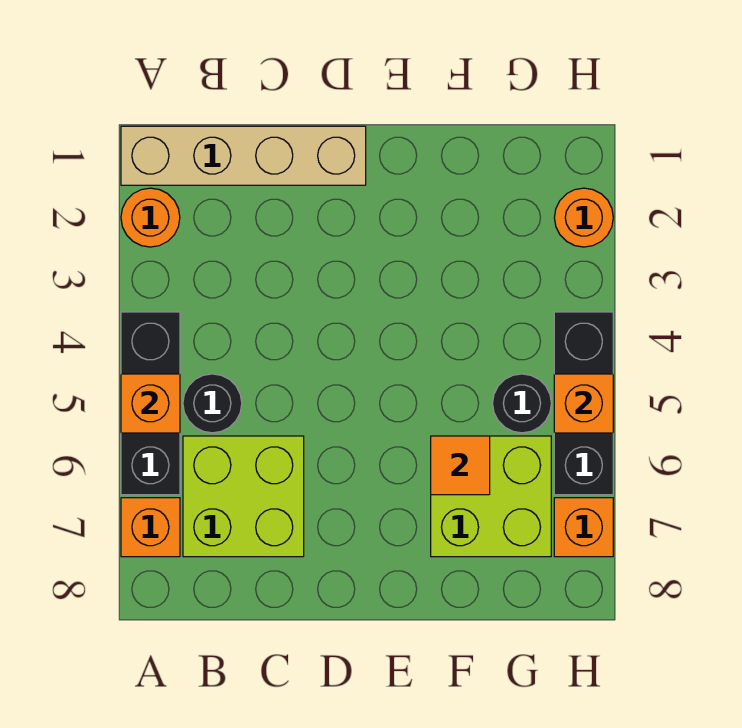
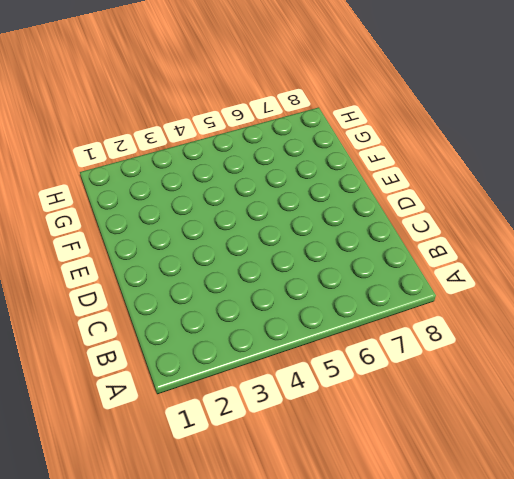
none -> tan 1x4 brick [121,126,366,185]
none -> orange 1x1 round brick [121,188,180,247]
none -> black 1x3 brick [121,312,180,495]

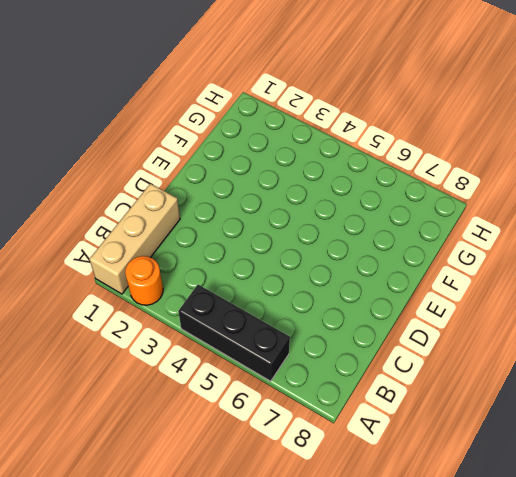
tan 1x3 brick [90,184,180,294] -> tan 1x4 brick [121,126,366,185]
none -> orange 1x1 brick [121,498,180,557]
none -> black 1x1 round brick [183,374,242,433]
none -> lime 2x2 brick [183,436,304,557]

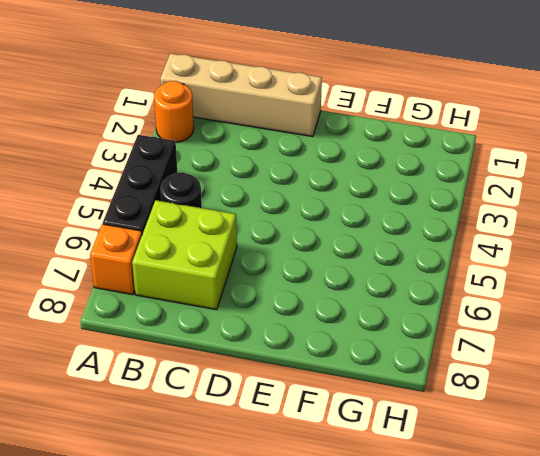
none -> lime 2x2 brick [431,436,551,557]
none -> black 1x1 round brick [493,374,551,433]
none -> orange 1x1 round brick [554,188,613,247]

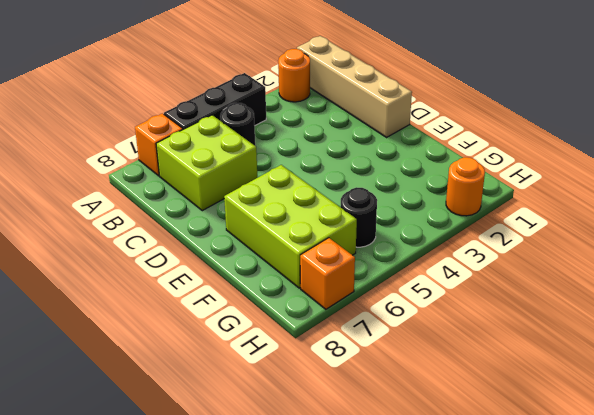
lime 2x3 brick [224,165,357,288] -> lime 2x2 brick [431,436,551,557]
none -> black 1x3 brick [554,312,613,495]
none -> orange 1x1 brick [121,374,180,433]
none -> orange 1x1 tile [431,436,490,495]

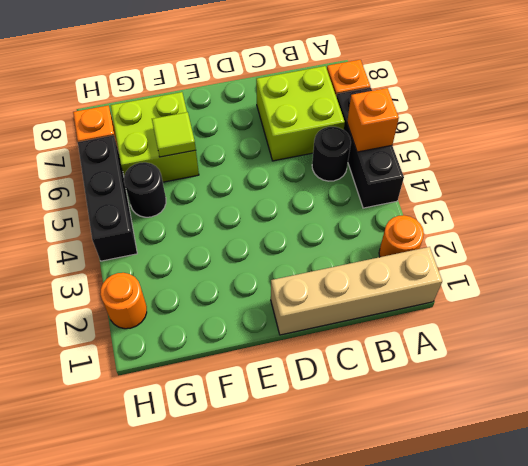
lime 1x1 tile [152,112,196,157] -> orange 1x1 tile [431,436,490,495]
none -> orange 1x1 brick [554,374,613,433]

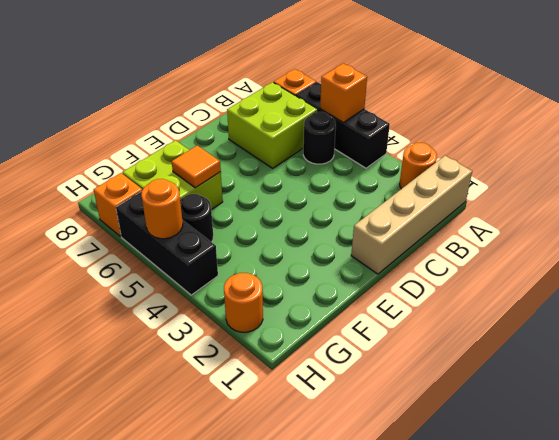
orange 1x1 round brick [141,179,183,239] -> orange 1x1 brick [554,374,613,433]

